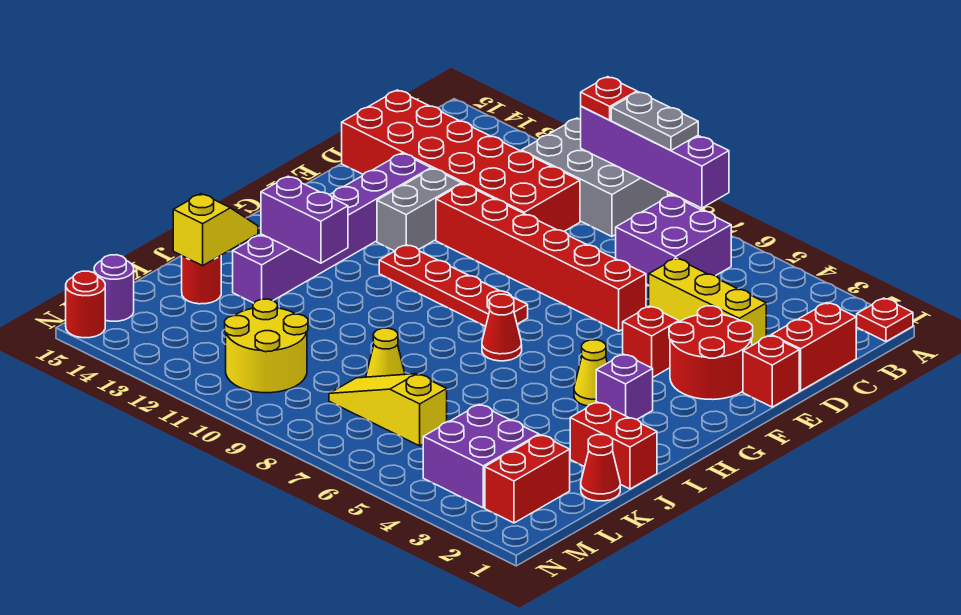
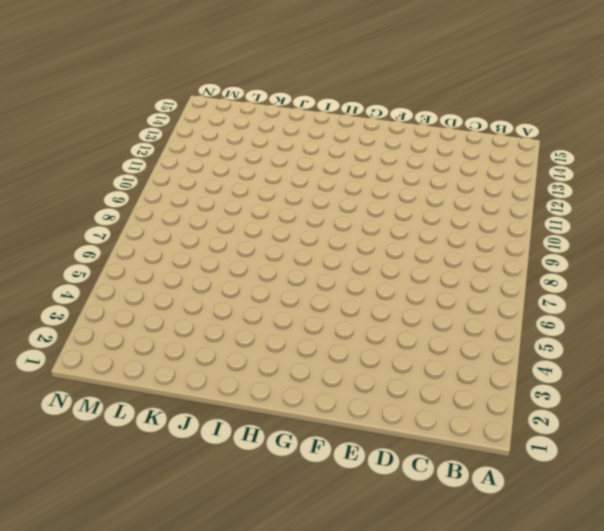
none -> red 1x1 plate [857,298,913,342]
none -> grey 2x3 brick [521,118,668,237]
none -> purple 2x2 brick [616,195,731,285]
none -> red 1x2 brick [771,303,856,391]

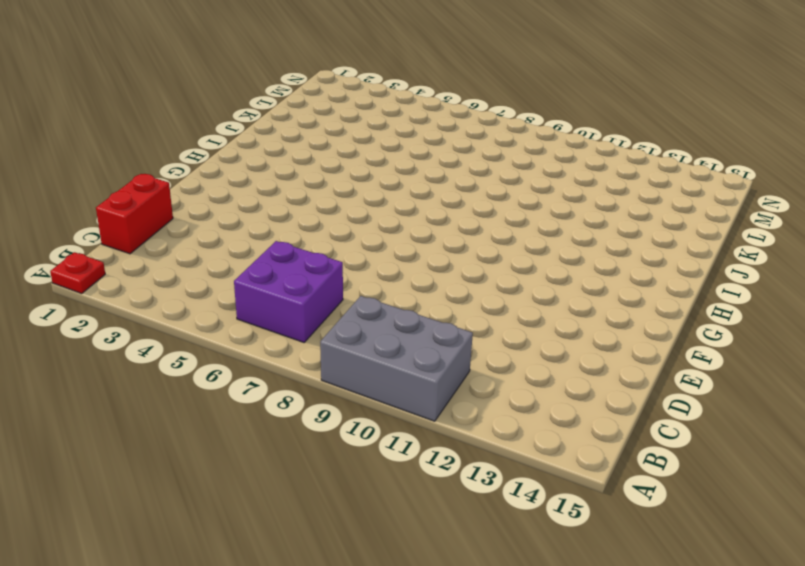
none -> red 2x6 brick [342,90,580,231]
none -> yellow 1x3 brick [649,258,766,345]
none -> red 1x1 brick [743,335,799,407]
none -> red 2x2 round brick [669,306,753,400]

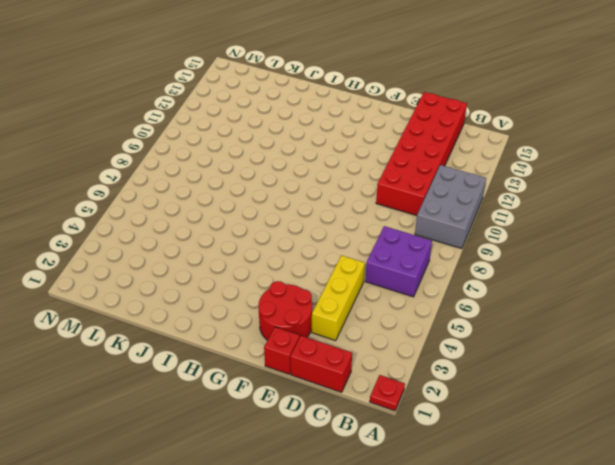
none -> red 1x6 brick [436,184,646,331]
none -> grey 1x2 brick [377,168,462,251]
none -> purple 1x6 brick [233,153,431,303]
none -> red 1x1 brick [623,306,679,377]

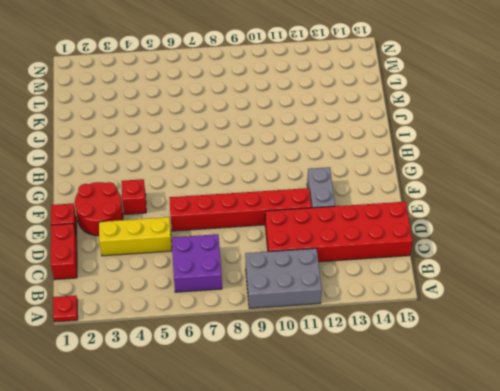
none -> purple 1x6 brick [233,153,431,303]
none -> red 1x4 plate [379,245,528,326]
none -> purple 1x1 brick [596,354,653,419]
none -> yellow 1x1 cone [574,340,607,406]

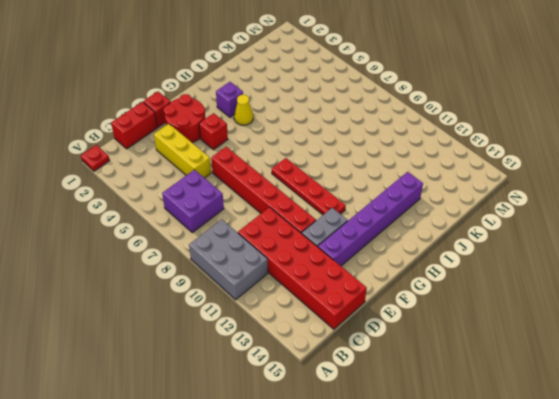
none -> red 1x1 cone [482,294,522,361]
none -> red 1x2 brick [570,402,657,489]
none -> red 1x1 cone [581,435,620,501]
none -> yellow 1x1 cone [366,328,405,377]

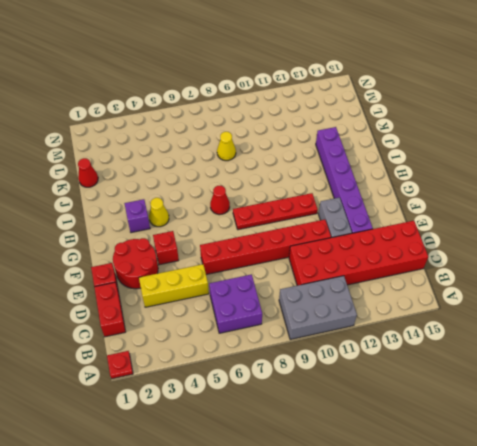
none -> red 1x2 brick [570,402,657,489]
none -> red 1x1 round brick [182,256,221,304]
none -> red 1x2 brick [485,435,570,523]
none -> purple 2x2 brick [423,405,539,508]

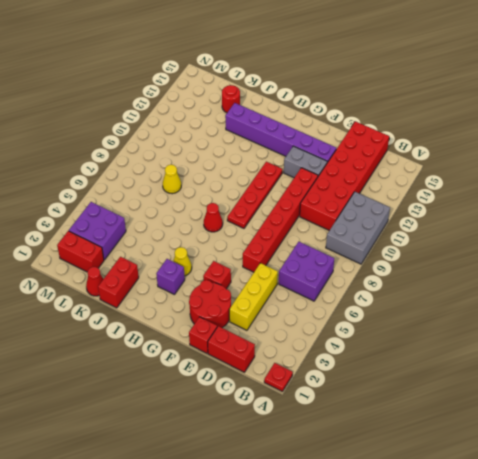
none -> yellow 1x3 slope [329,374,447,446]
none -> yellow 2x2 round brick [225,299,308,393]
none -> purple 1x1 round brick [94,255,134,321]
none -> red 1x1 round brick [66,271,105,338]

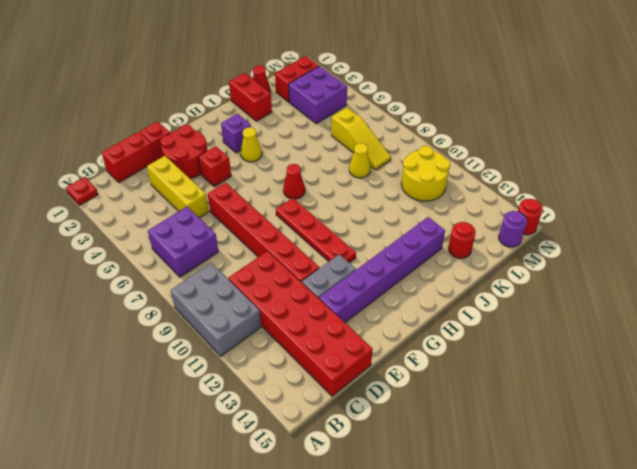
none -> purple 1x4 brick [581,106,729,208]
none -> purple 1x2 brick [261,176,348,263]
none -> yellow 1x2 slope [173,194,258,266]
none -> grey 1x2 plate [611,92,698,150]

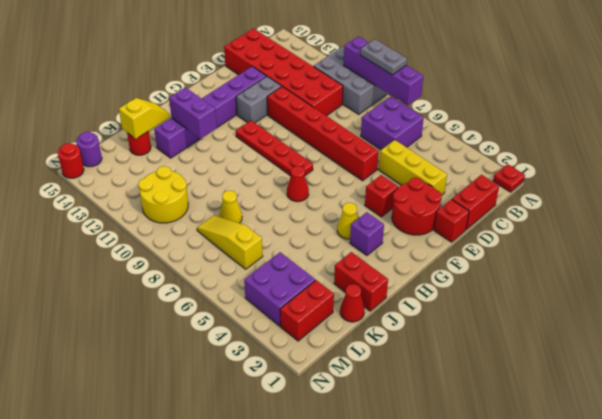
none -> red 1x1 plate [581,77,637,120]

